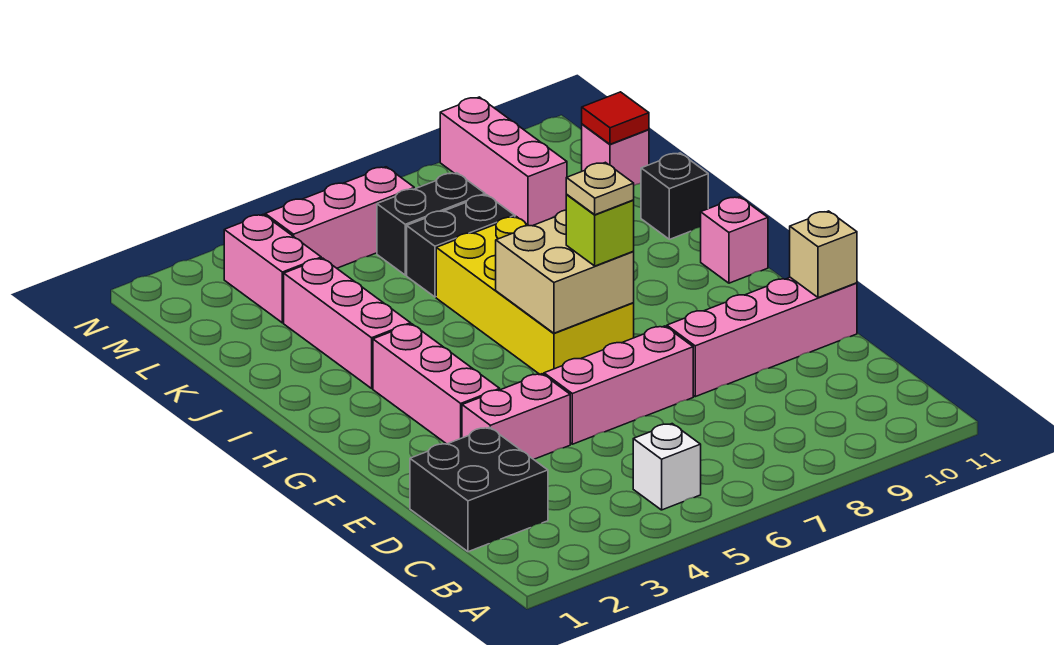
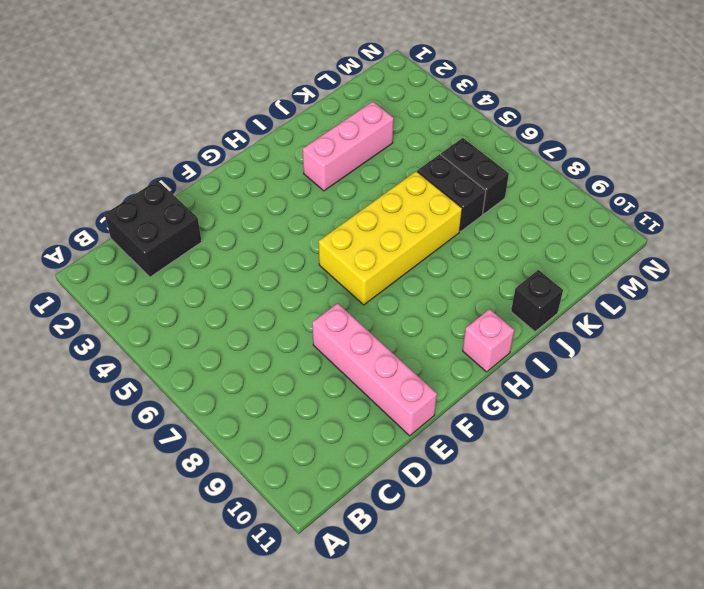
none -> white 1x1 brick [633,424,701,510]
none -> pink 1x2 brick [462,374,570,459]
none -> pink 1x3 brick [544,326,693,444]

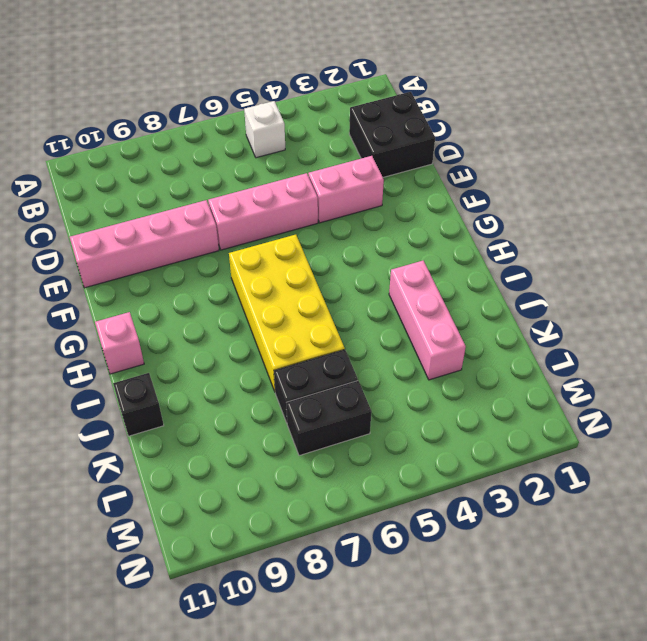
none -> pink 1x3 brick [373,324,500,444]
none -> pink 1x2 brick [224,214,321,323]
none -> pink 1x3 brick [440,97,567,226]

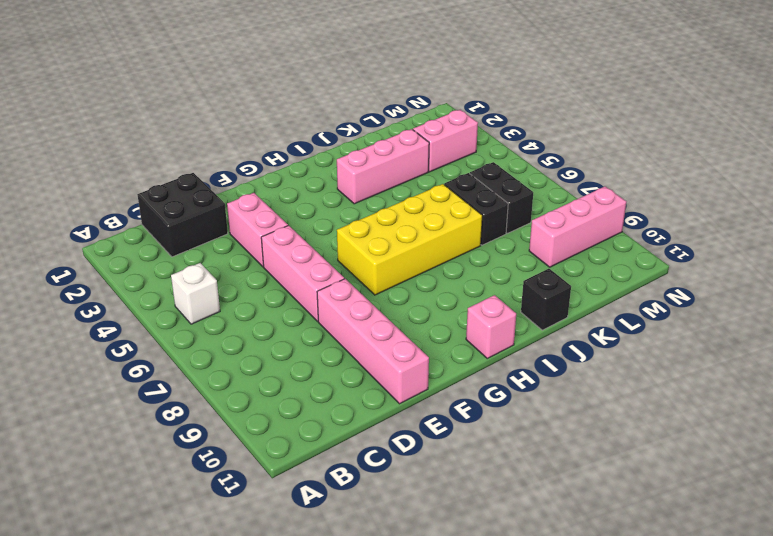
none -> pink 1x3 brick [373,324,500,444]
none -> pink 1x1 brick [582,124,649,185]
none -> pink 1x3 brick [265,167,414,268]

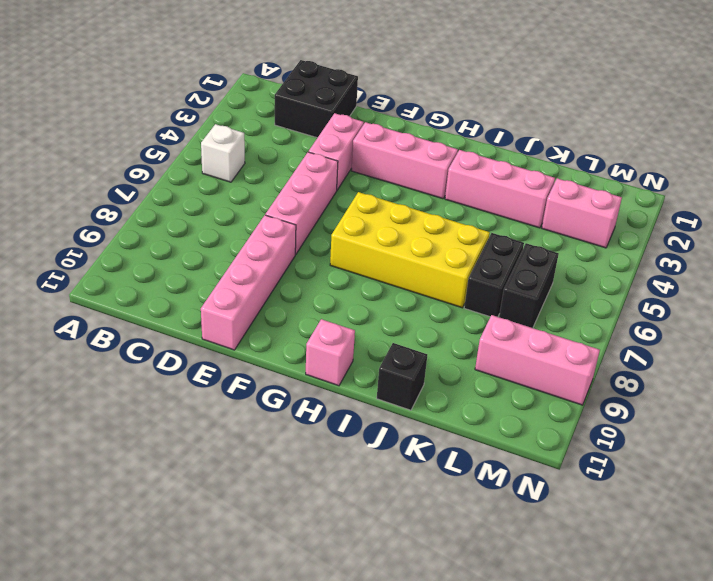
none -> pink 1x1 brick [582,124,649,185]
none -> pink 1x3 brick [265,167,414,268]
none -> tan 1x1 brick [790,211,857,298]

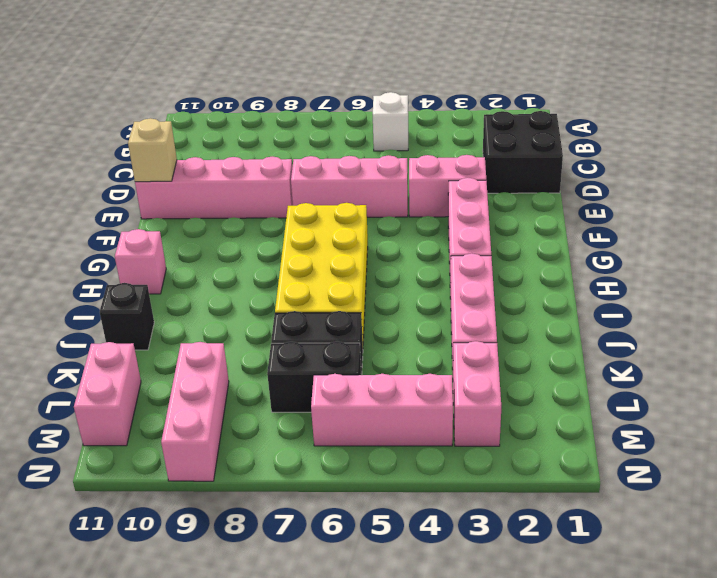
pink 1x2 brick [74,342,141,446] -> pink 1x1 brick [582,124,649,185]
none -> tan 2x2 brick [496,210,634,333]
none -> red 1x1 tile [582,92,649,144]
none -> lime 1x1 brick [566,195,634,266]

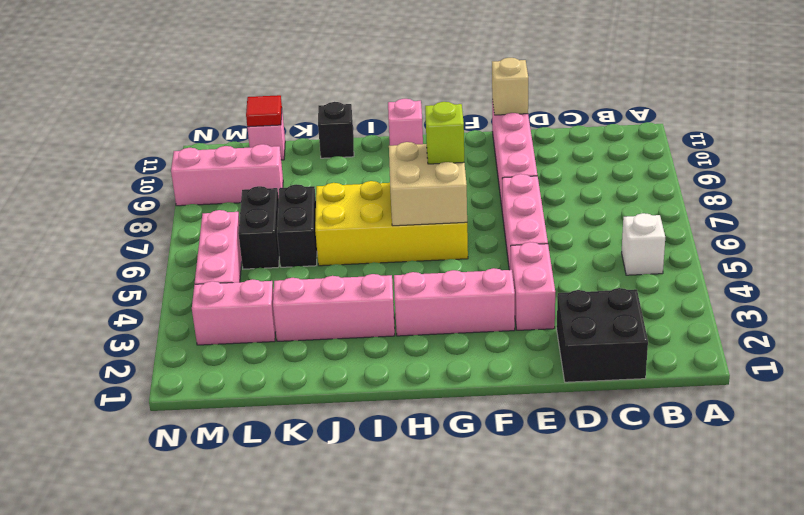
none -> tan 1x1 plate [566,162,634,215]

